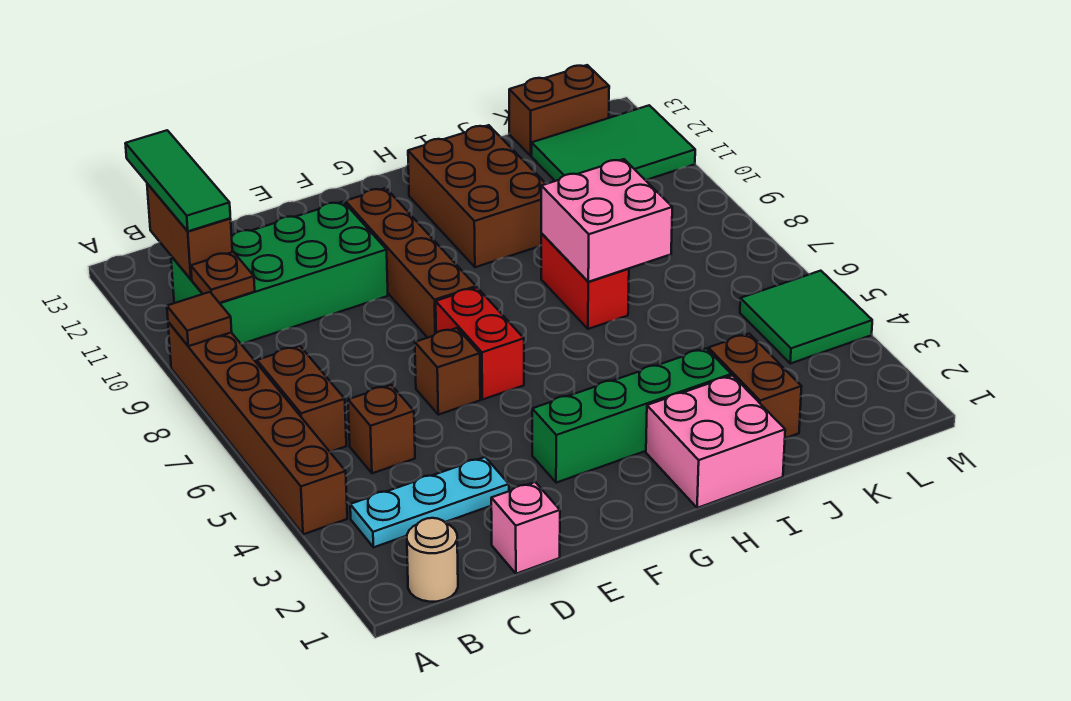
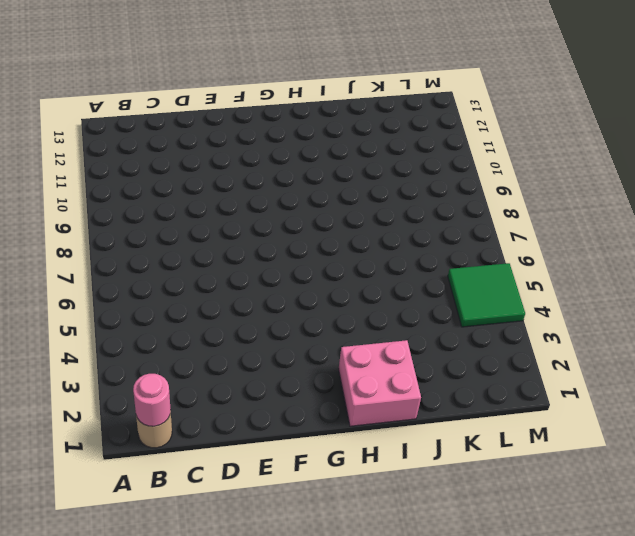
pink 1x1 round brick [133,374,171,426] -> none
none -> brown 1x6 brick [168,322,347,534]
none -> cyan 1x3 plate [350,457,509,547]
none -> brown 1x2 brick [257,346,346,452]

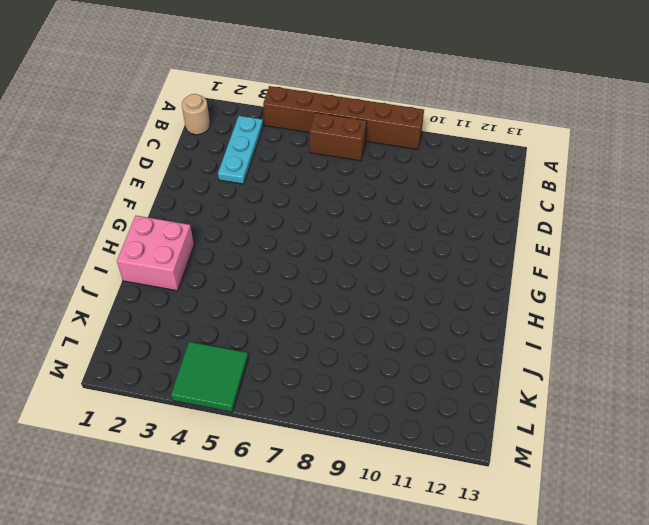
none -> green 2x4 brick [171,202,388,344]
none -> brown 1x1 brick [348,385,415,473]
none -> pink 1x1 brick [491,482,560,574]

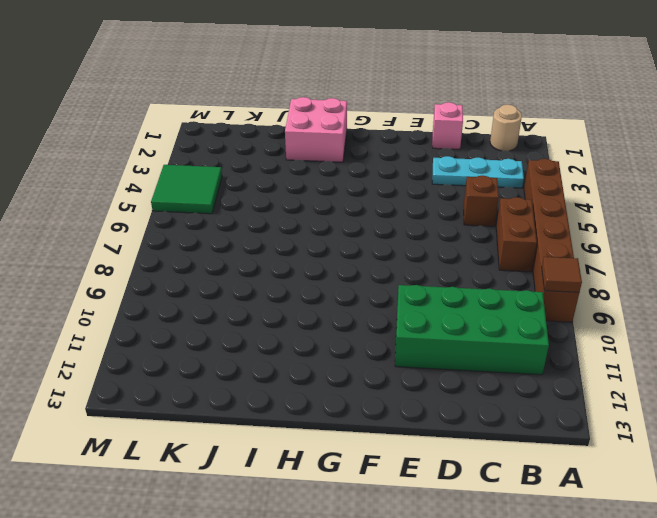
none -> brown 1x1 brick [415,328,480,415]
none -> green 1x4 brick [532,348,731,483]
none -> red 1x2 brick [436,288,524,400]

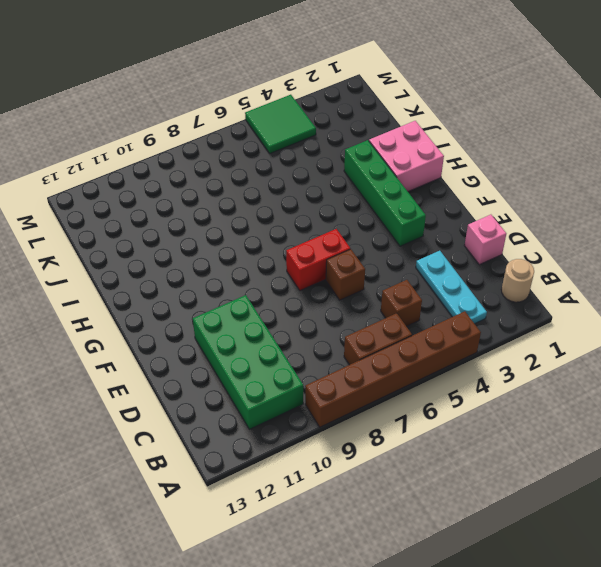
none -> brown 1x4 brick [345,188,476,338]
none -> brown 2x3 brick [408,125,546,267]
none -> red 1x2 brick [541,234,629,329]

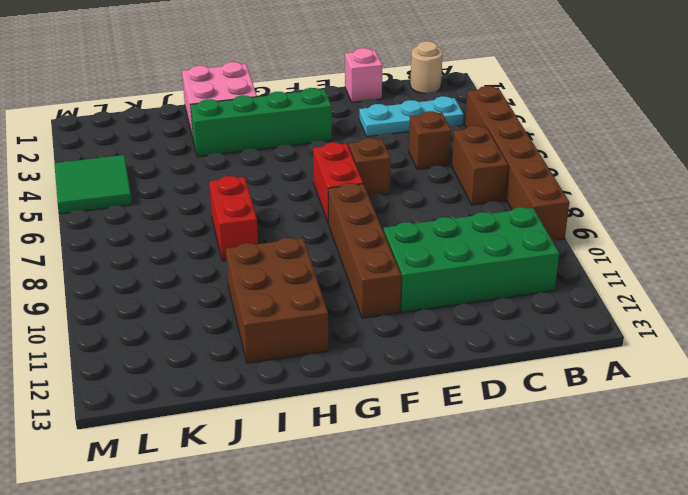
none -> brown 1x2 brick [708,334,802,438]
none -> green 2x3 tile [532,105,695,181]
none -> brown 1x2 brick [509,65,609,156]

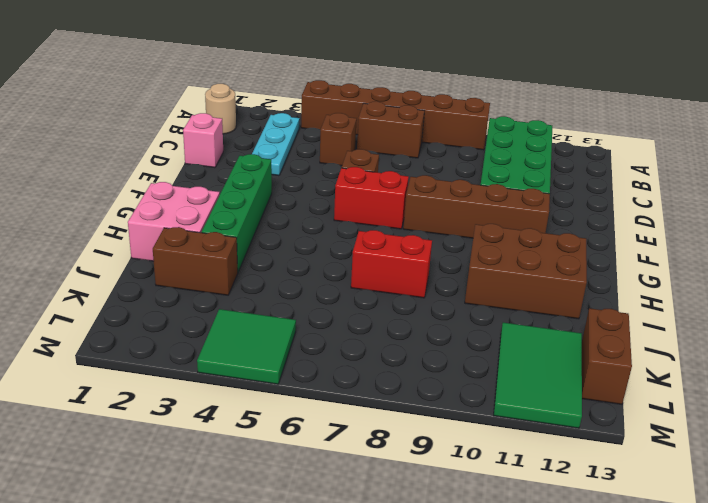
none -> brown 1x1 tile [167,292,232,346]
none -> brown 1x1 plate [191,252,255,303]
none -> brown 1x2 brick [147,183,232,279]

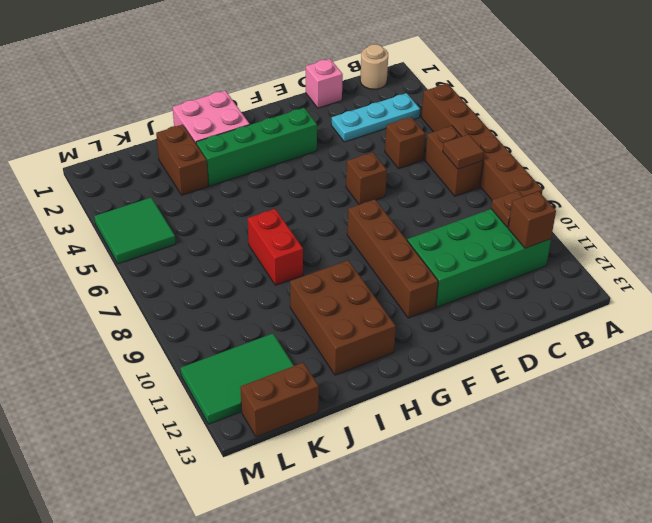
brown 1x1 tile [443,134,484,169] -> brown 1x1 tile moved to [167,292,232,346]
brown 1x1 brick [508,191,556,248] -> brown 1x2 brick [147,183,232,279]
none -> red 1x2 brick [436,288,524,400]
none -> pink 2x2 brick [541,159,672,282]
none -> green 1x3 tile [125,130,230,231]

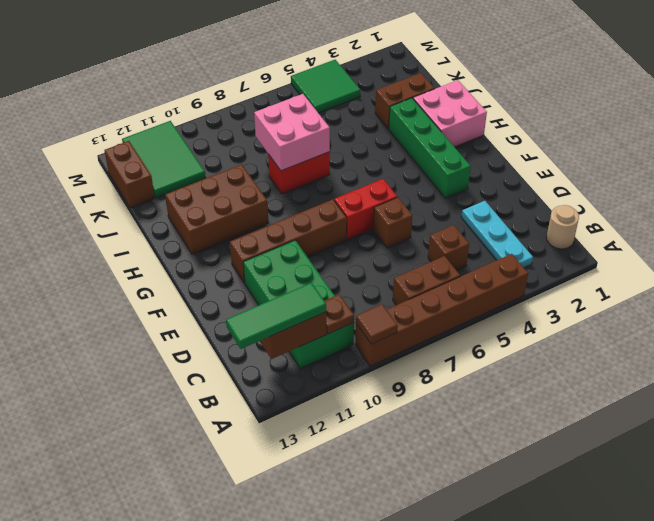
none -> pink 1x1 brick [491,482,560,574]

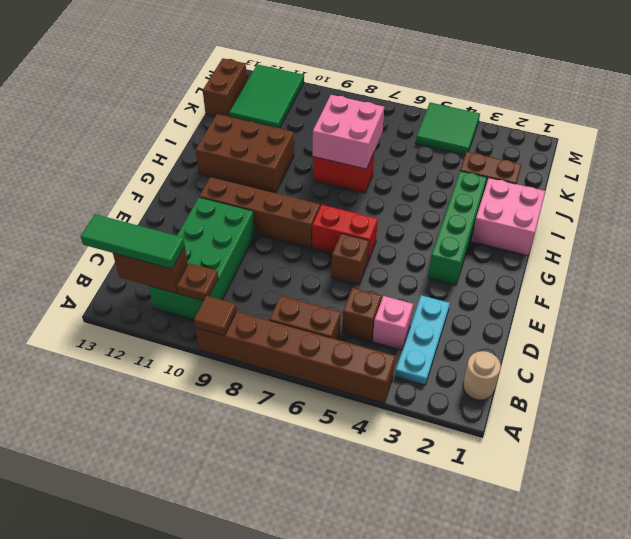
pink 1x1 brick [373,296,413,350] -> pink 1x1 brick moved to [491,482,560,574]

